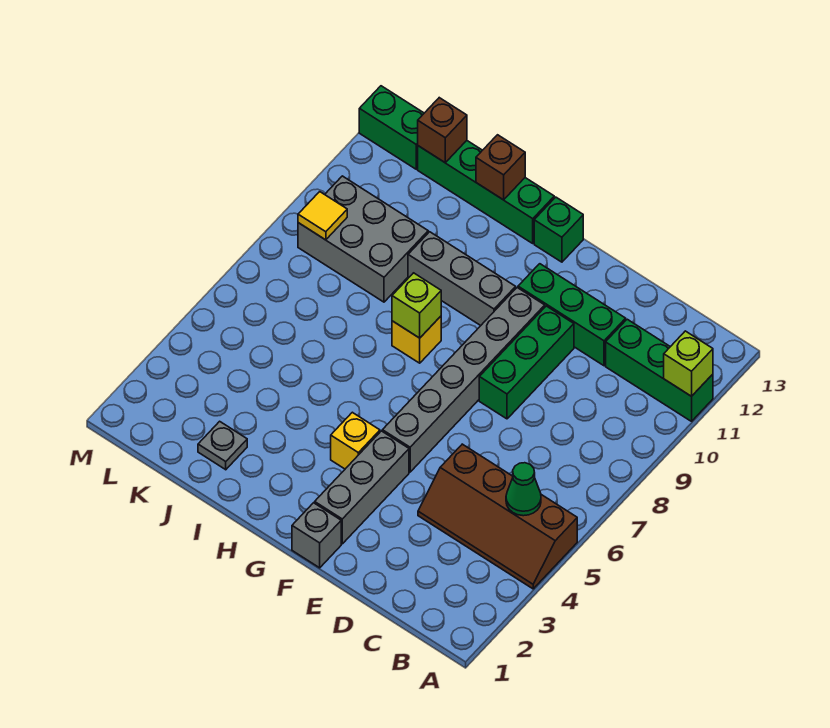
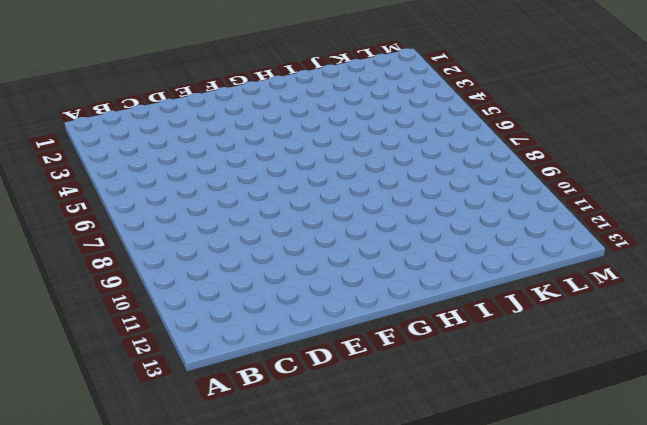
none -> brown 2x4 slope [418,444,577,589]
none -> green 1x3 brick [606,319,713,421]
none -> green 1x3 brick [518,264,626,366]

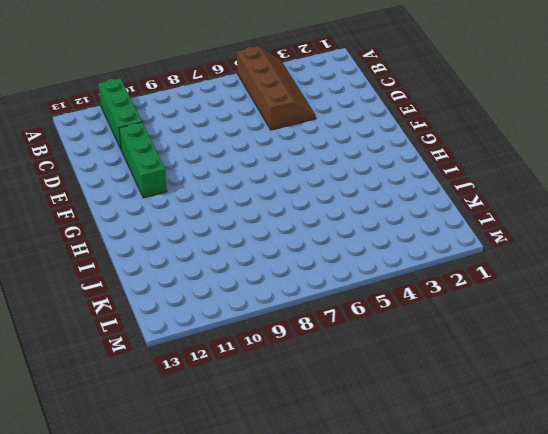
none -> green 1x3 brick [479,306,574,419]
none -> grey 1x1 brick [292,503,341,568]
none -> grey 1x3 brick [315,431,409,544]

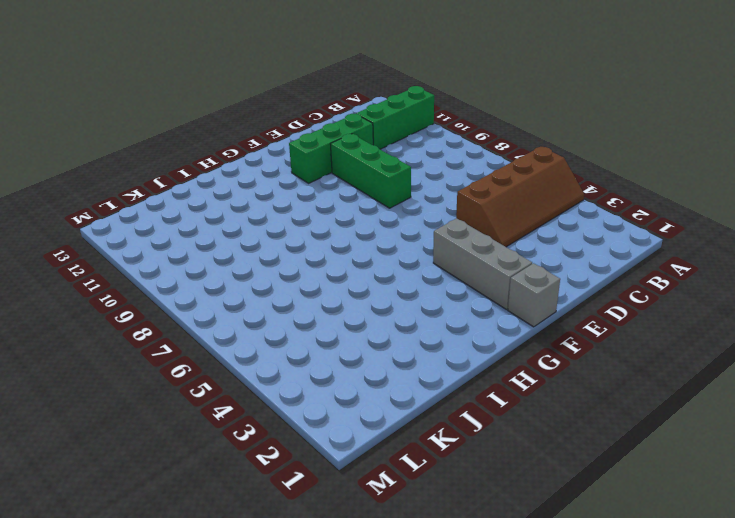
none -> grey 1x6 brick [382,288,545,472]
none -> yellow 1x1 brick [331,412,380,469]
none -> grey 1x3 brick [408,232,516,326]

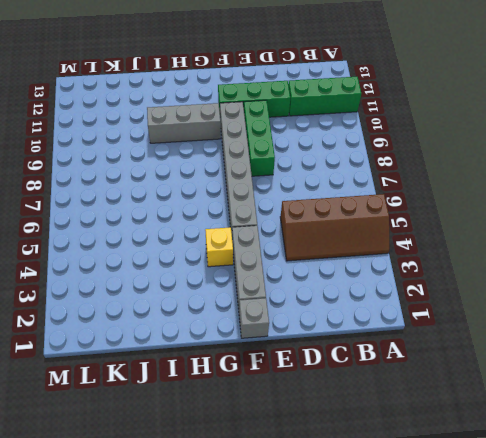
none -> green 1x1 brick [534,197,583,262]
none -> yellow 1x1 brick [392,316,441,363]
none -> green 1x4 brick [418,141,554,243]

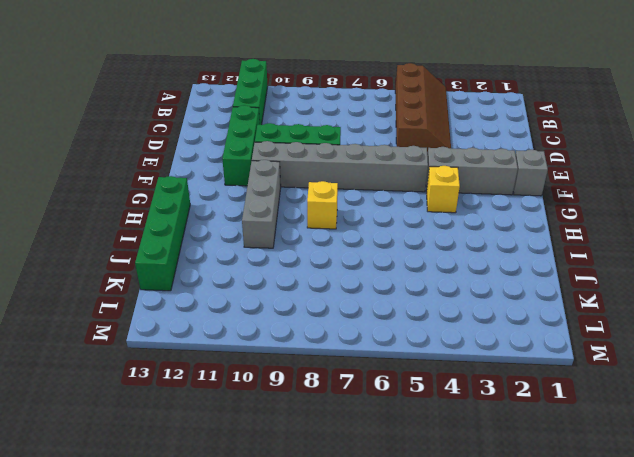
none -> green 1x1 brick [534,197,583,262]
none -> grey 1x1 plate [198,421,247,470]
none -> grey 2x3 brick [298,176,428,302]

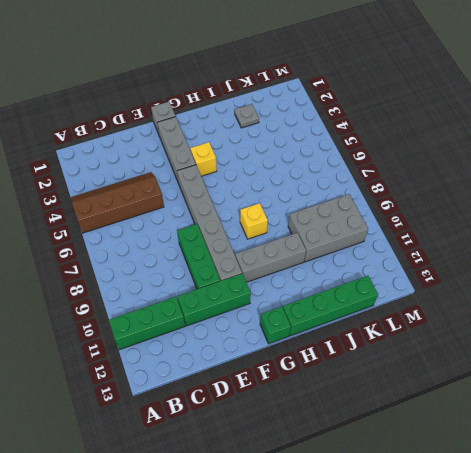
none -> green 1x2 brick [359,86,424,169]
none -> lime 1x1 brick [664,331,713,396]
none -> green 1x1 cone [506,463,541,516]

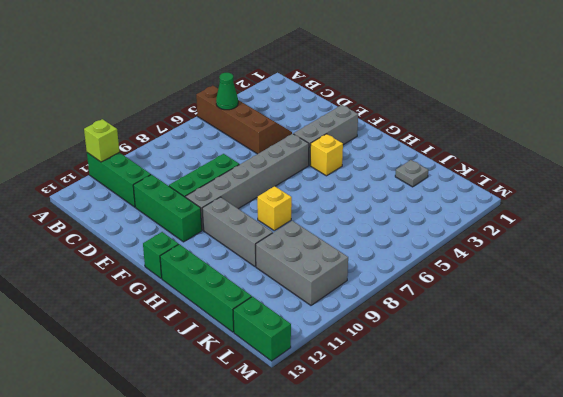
none -> grey 1x1 brick [292,503,341,568]
none -> lime 1x1 brick [392,273,441,338]
none -> brown 1x1 brick [476,135,525,200]

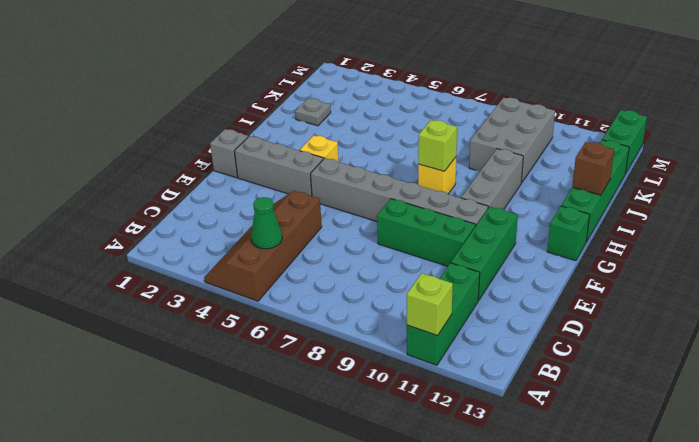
none -> brown 1x1 brick [418,98,467,162]
none -> yellow 1x1 tile [298,192,347,240]

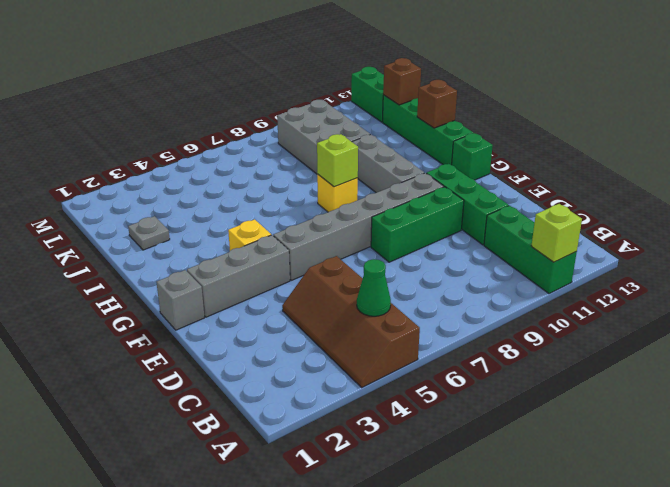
none -> yellow 1x1 tile [298,192,347,240]

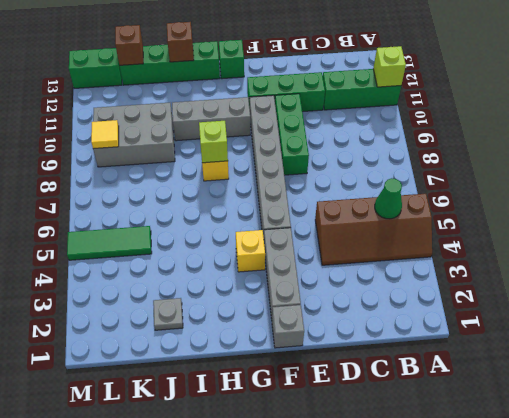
green 1x3 tile [67,226,152,260] -> none

